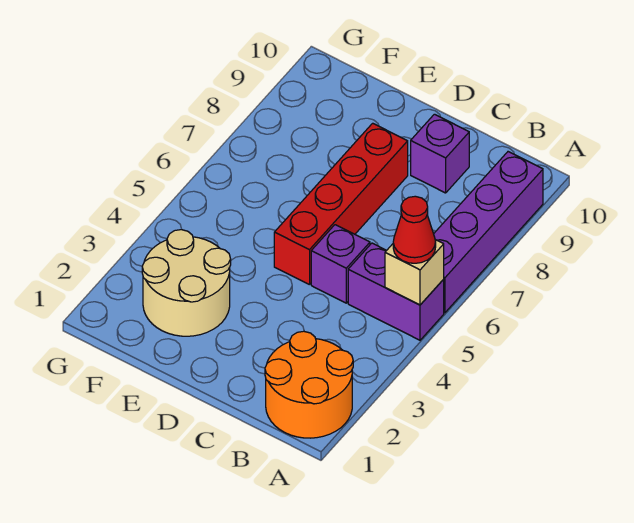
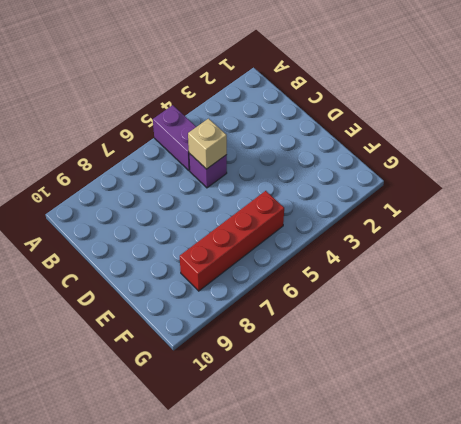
tan 1x1 brick [188,119,227,169] -> tan 1x1 brick moved to [385,240,444,305]
red 1x4 brick [180,191,284,291] -> red 1x4 brick moved to [274,123,408,285]
none -> orange 2x2 round brick [265,331,353,438]
none -> purple 1x4 brick [434,152,543,313]

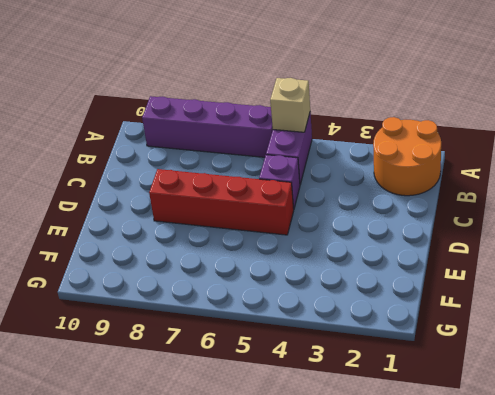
none -> purple 1x1 brick [411,114,469,193]
none -> tan 2x2 round brick [142,230,231,336]

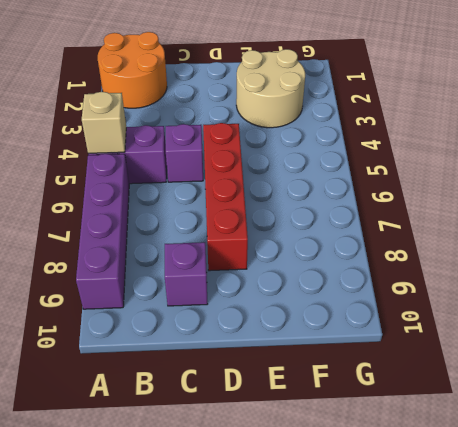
none -> red 1x1 cone [393,196,436,263]

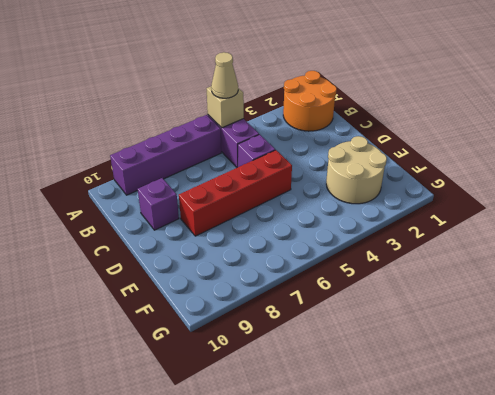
tan 1x1 cone [211,52,238,98] -> red 1x1 cone [393,196,436,263]

